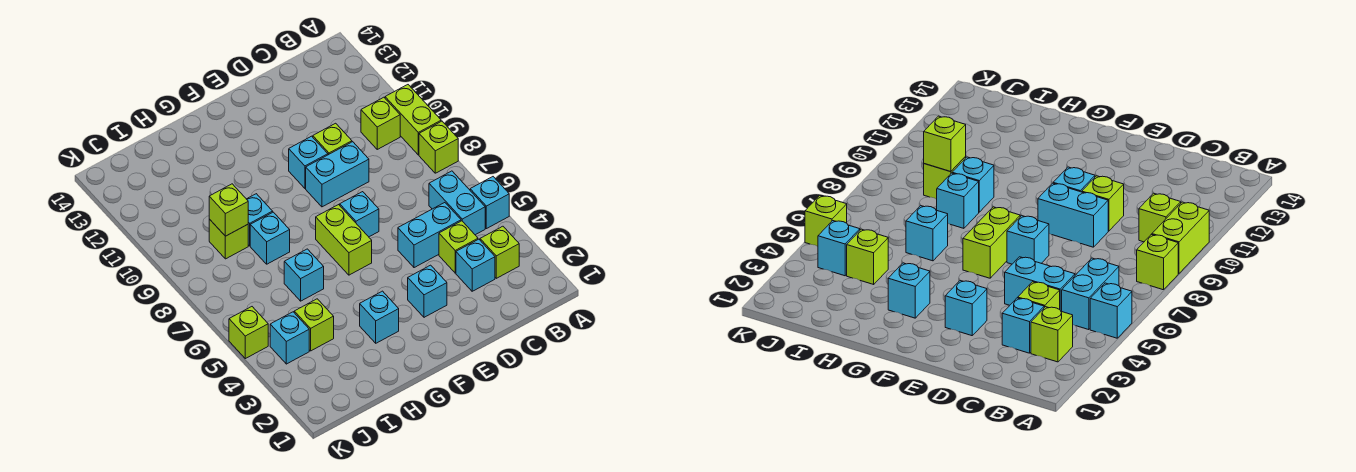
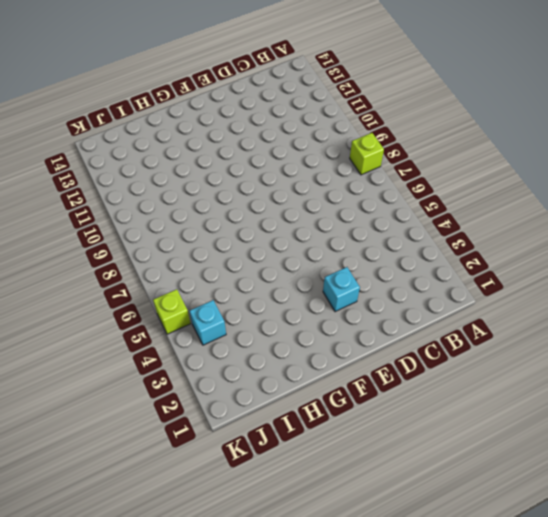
none -> cyan 1x1 brick [470,177,509,229]
none -> lime 1x2 brick [385,85,441,155]
none -> lime 1x1 brick [480,226,519,278]

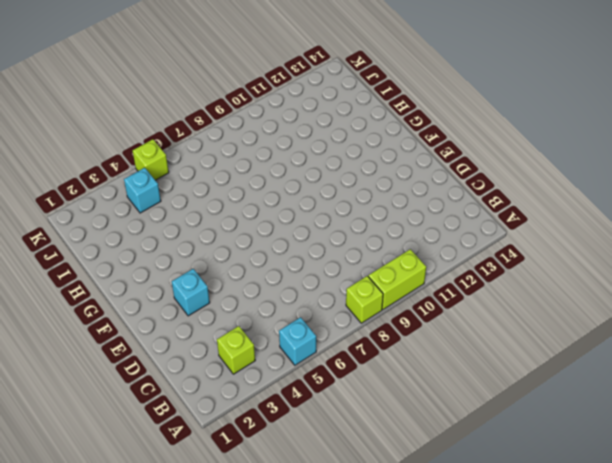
none -> cyan 1x2 brick [429,171,485,235]
none -> lime 1x1 brick [361,97,400,149]
none -> cyan 1x1 brick [456,239,495,291]

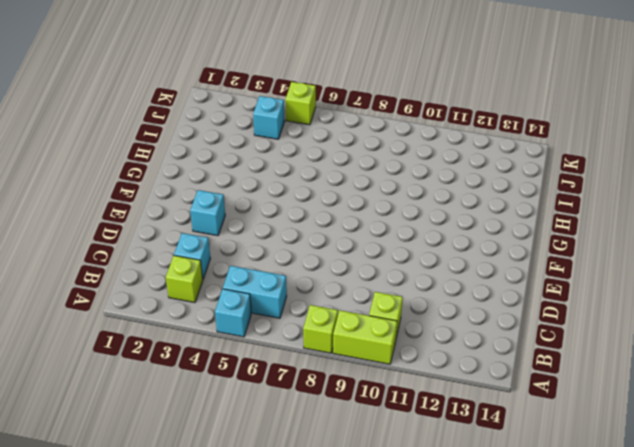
none -> lime 1x1 brick [439,221,478,273]
none -> cyan 1x2 brick [398,203,461,268]
none -> cyan 1x2 brick [306,142,369,207]

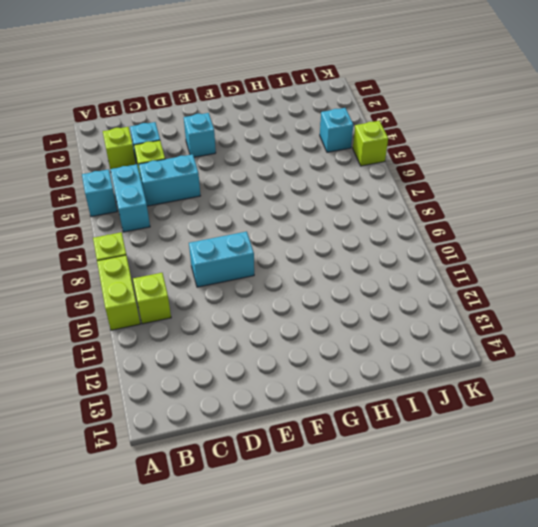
none -> lime 1x1 brick [313,123,352,155]
none -> cyan 1x1 brick [340,192,379,237]
none -> cyan 1x1 brick [289,136,328,188]

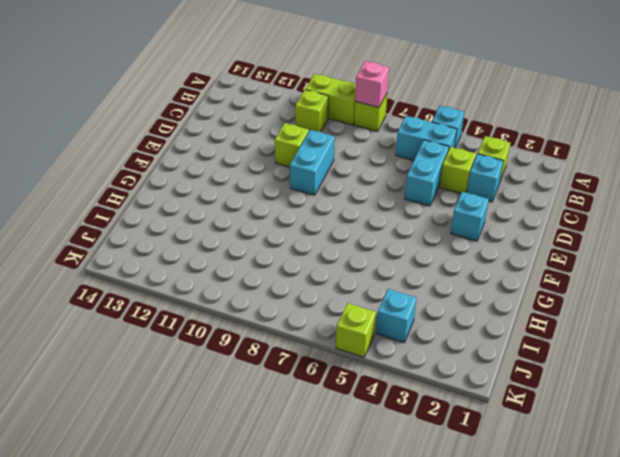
pink 1x1 brick [355,61,389,107] -> none
none -> cyan 1x1 brick [340,192,379,237]
none -> cyan 1x1 brick [289,136,328,188]
none -> lime 1x2 brick [316,205,372,275]

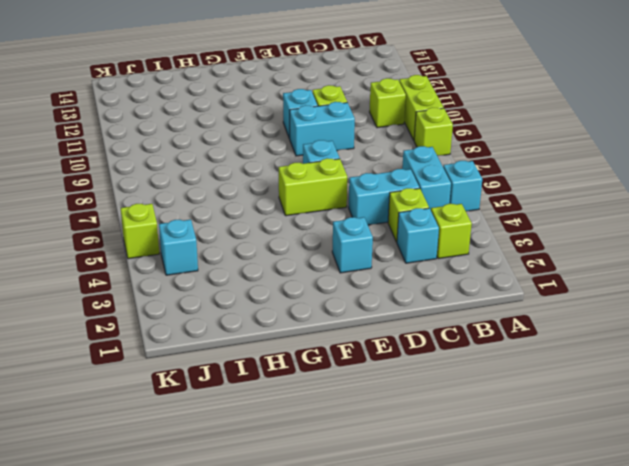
lime 1x2 brick [279,158,347,216] -> lime 1x2 brick turned to [316,205,372,275]
none -> cyan 1x1 brick [360,291,399,343]
none -> cyan 1x1 brick [284,249,324,301]
none -> cyan 1x1 brick [250,212,290,264]

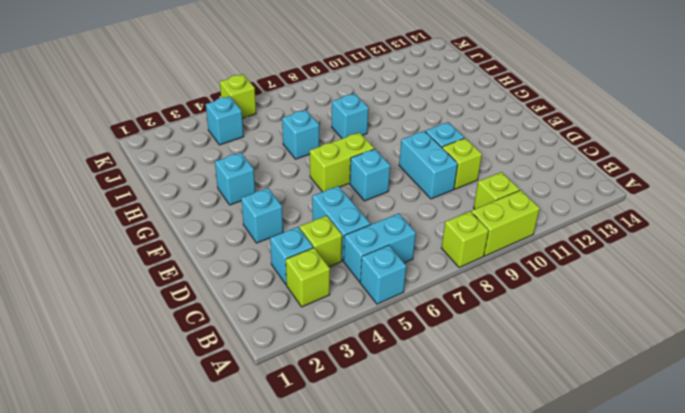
none -> cyan 1x1 brick [247,194,273,246]
none -> lime 1x1 brick [294,299,334,351]
none -> lime 1x1 brick [209,219,248,259]

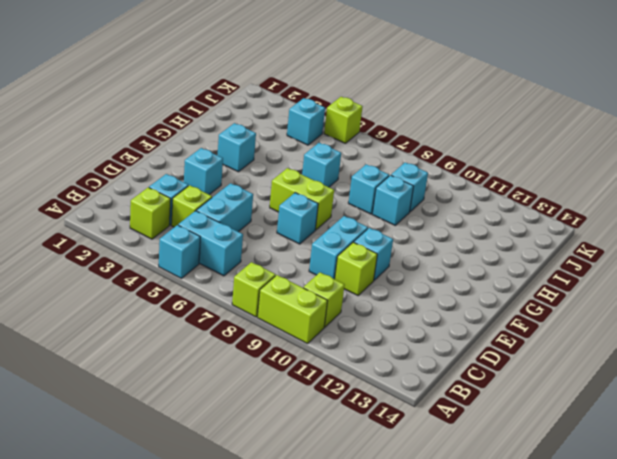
cyan 1x1 brick [391,162,428,212] -> lime 1x1 brick [209,219,248,259]
none -> lime 1x1 brick [294,299,334,351]
none -> lime 1x1 brick [209,184,248,236]

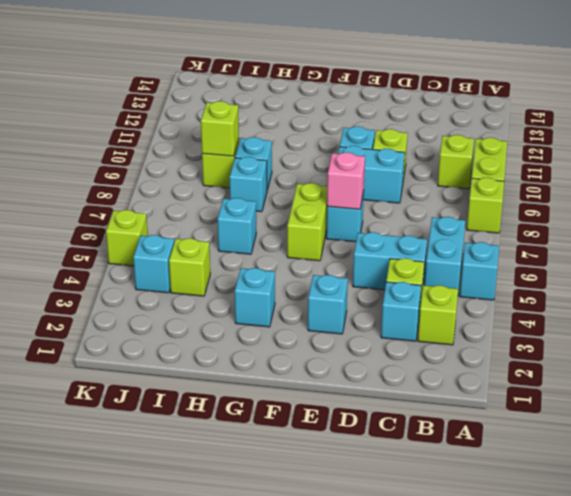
pink 1x1 brick [327,152,365,209] -> none

